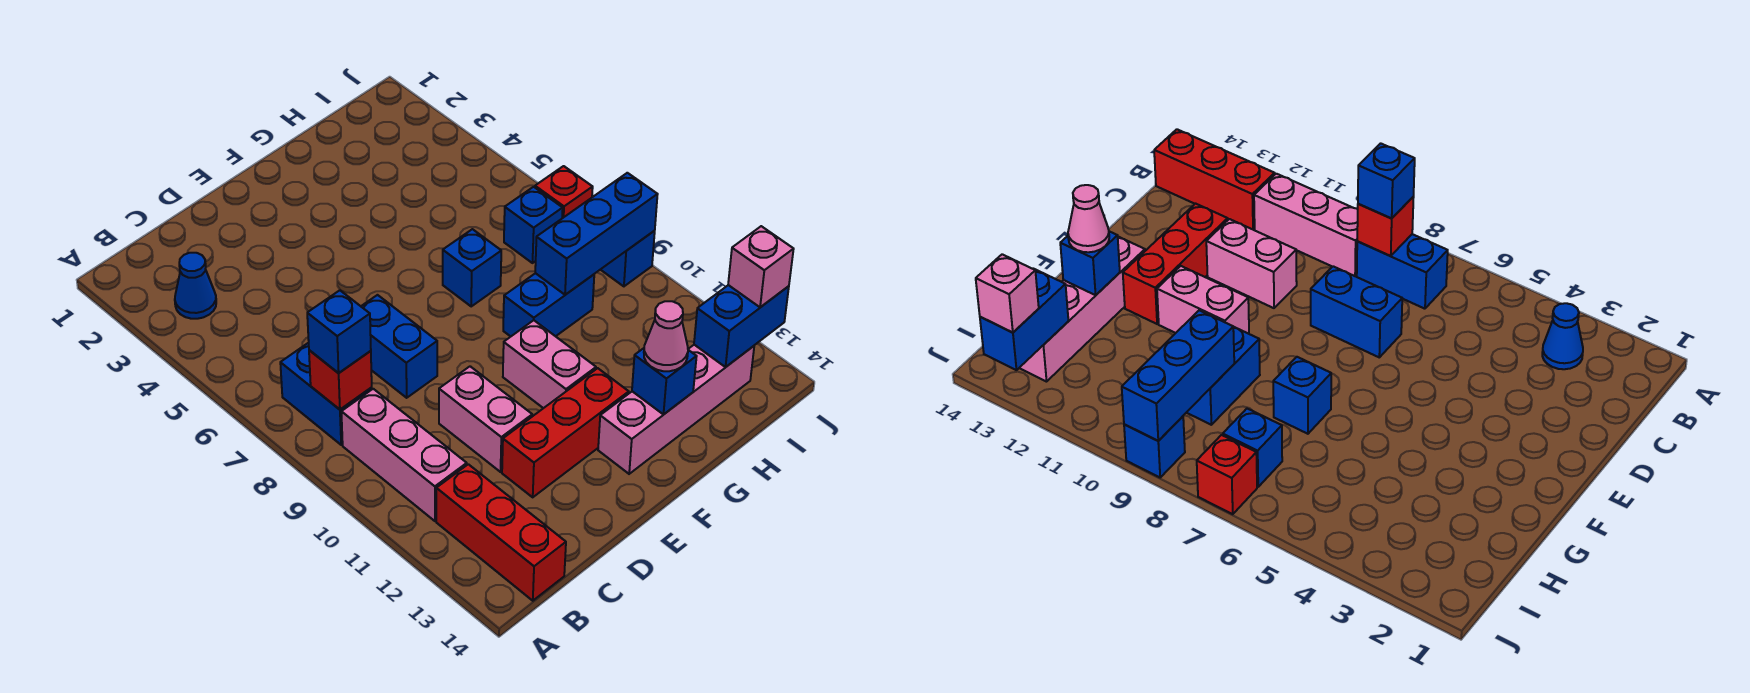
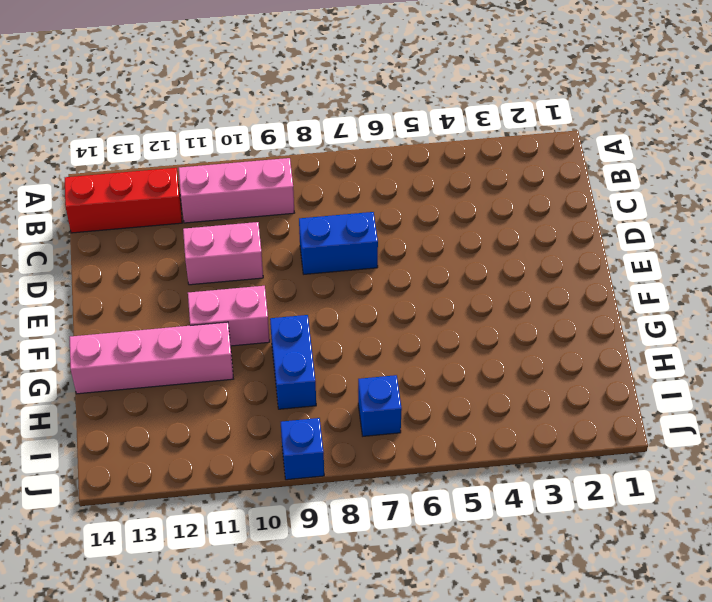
pink 1x4 brick [70,322,233,394] -> pink 1x4 brick turned to [598,345,754,474]
none -> blue 1x1 cone [175,253,216,319]
none -> blue 1x2 brick [280,343,372,445]
none -> red 1x3 brick [502,368,629,497]

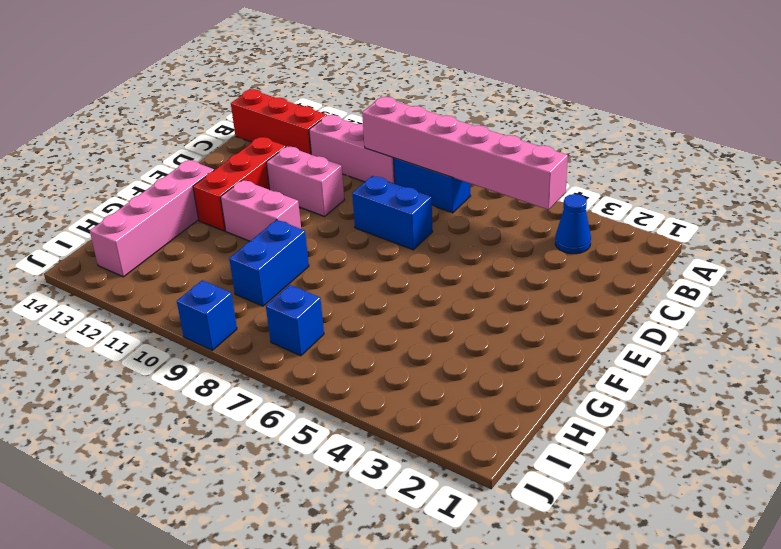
pink 1x6 brick [362,97,568,210] -> red 1x1 brick [309,350,372,409]
none -> blue 1x1 brick [443,229,501,306]
none -> red 1x1 brick [535,166,593,218]
none -> blue 1x1 brick [632,348,697,414]

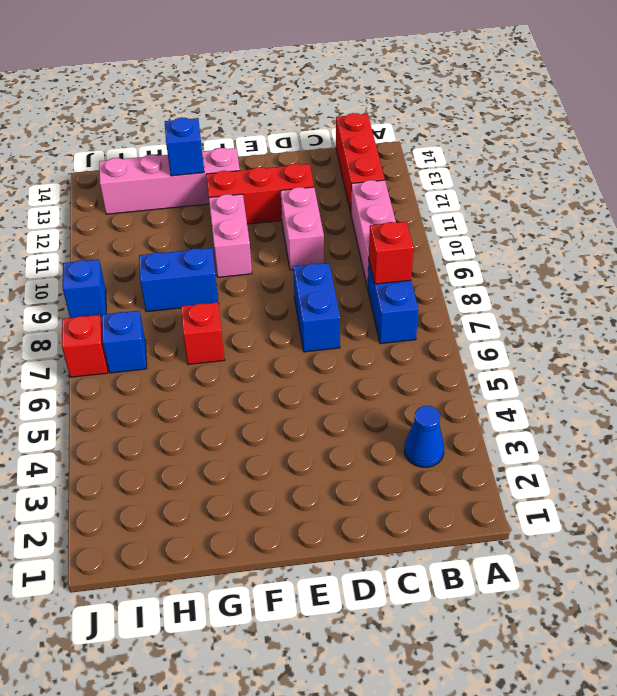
red 1x1 brick [181,302,225,364] -> blue 1x1 brick [443,229,501,306]
none -> blue 1x3 brick [535,173,658,295]
none -> blue 1x2 brick [694,285,789,367]
none -> blue 1x1 brick [307,290,371,373]

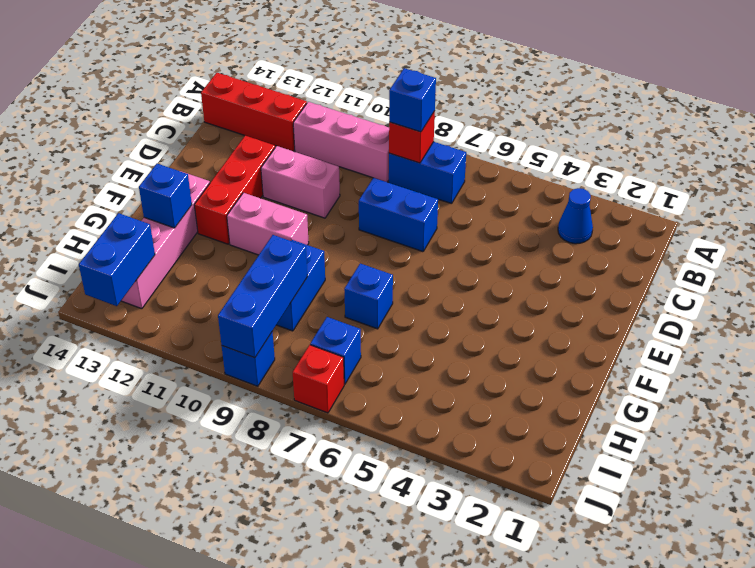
none -> pink 1x1 cone [644,301,688,371]
none -> pink 1x1 brick [728,226,794,307]

